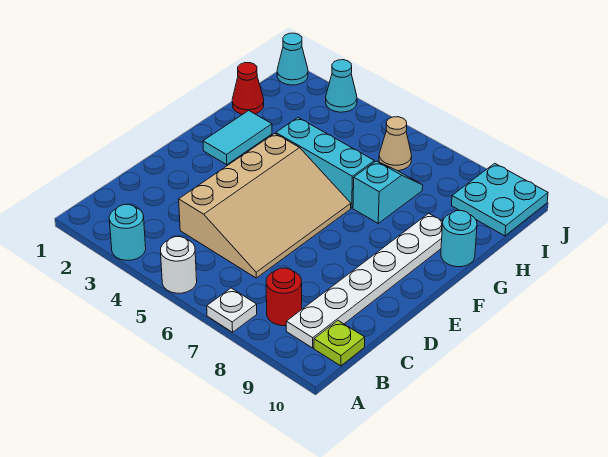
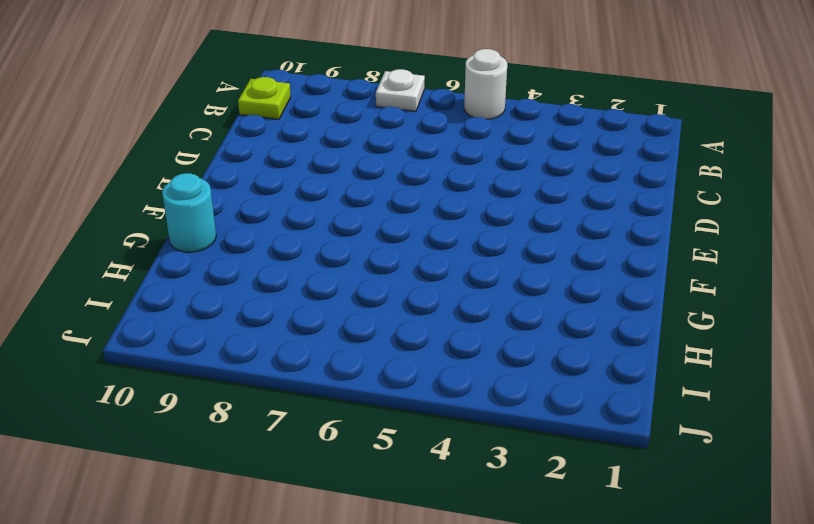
none -> cyan 1x1 round brick [109,204,146,260]
none -> red 1x1 round brick [266,268,302,326]
none -> white 1x6 plate [286,213,443,348]

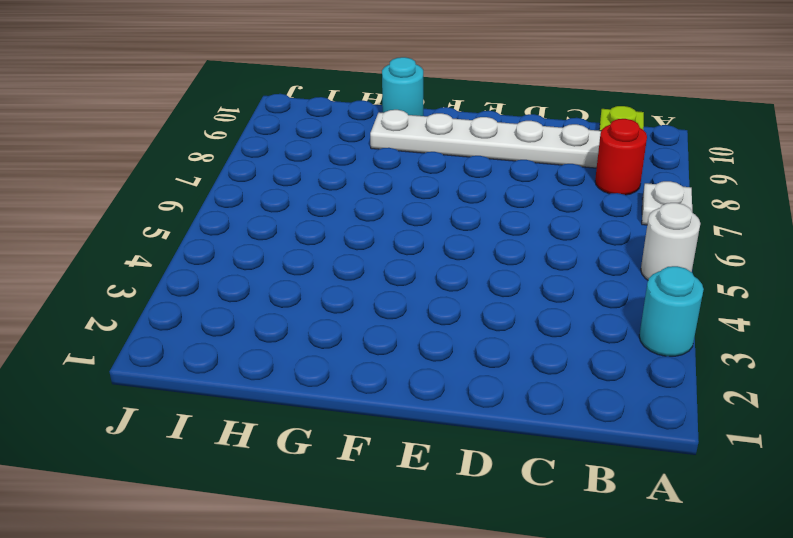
none -> tan 3x4 slope [179,133,351,278]
none -> cyan 1x2 tile [203,111,272,165]
none -> cyan 1x3 brick [276,118,374,208]

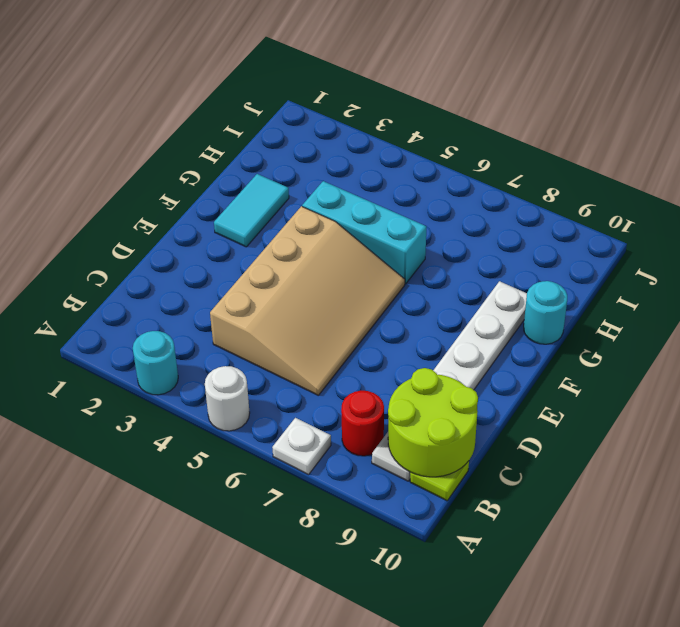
lime 2x2 round brick [388,368,478,477] -> none
none -> cyan 1x2 slope [353,161,423,223]
none -> red 1x1 cone [232,63,264,114]
none -> tan 1x1 cone [379,117,412,171]

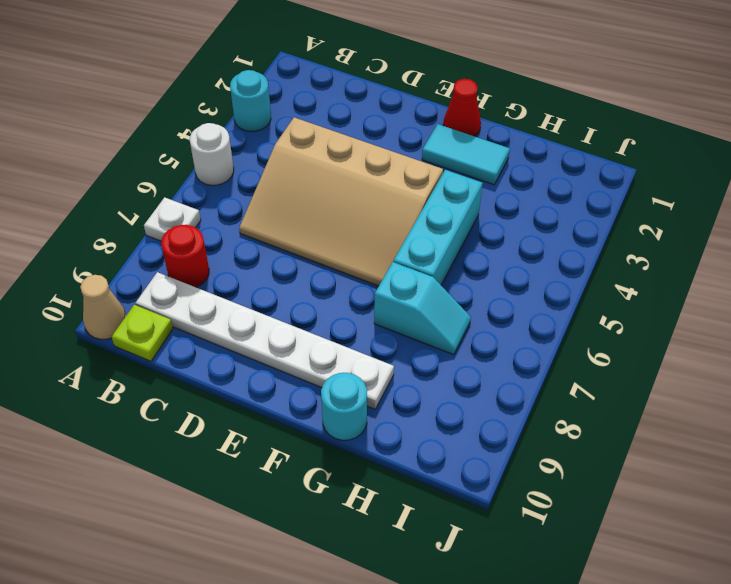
tan 1x1 cone [80,275,126,339] -> tan 1x1 cone moved to [379,117,412,171]
red 1x1 cone [443,79,481,137] -> red 1x1 cone moved to [232,63,264,114]
none -> cyan 2x2 plate [452,163,548,236]
none -> cyan 1x1 cone [277,33,308,85]
none -> cyan 1x1 cone [326,60,357,112]

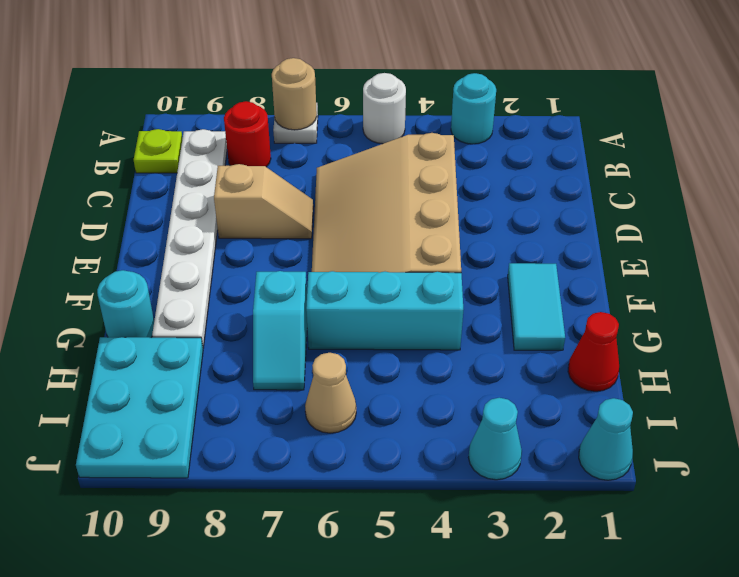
tan 1x1 round brick [272,58,317,130] -> none
tan 1x2 slope [214,164,313,239] -> none
cyan 2x3 plate [76,337,203,478] -> cyan 2x2 plate [452,163,548,236]

